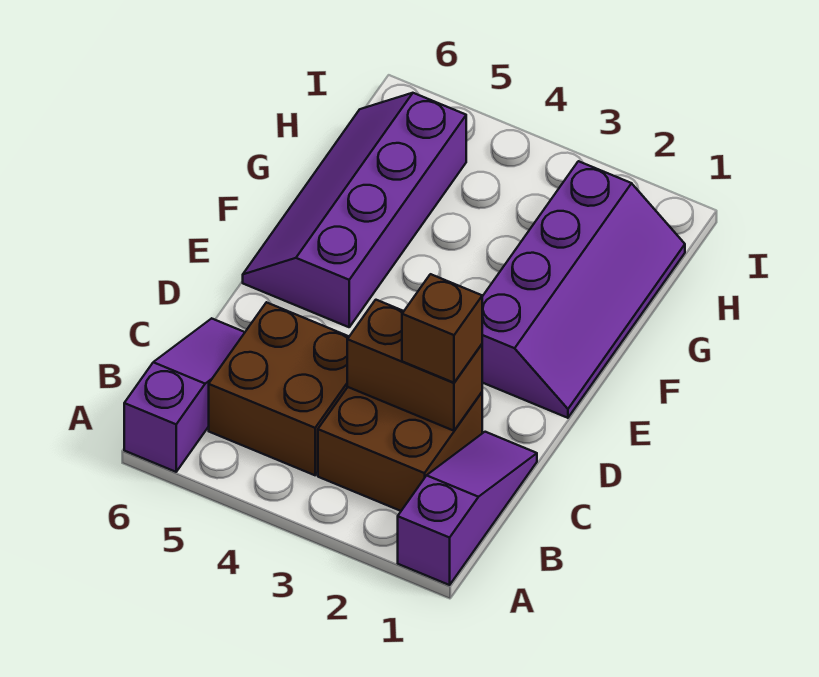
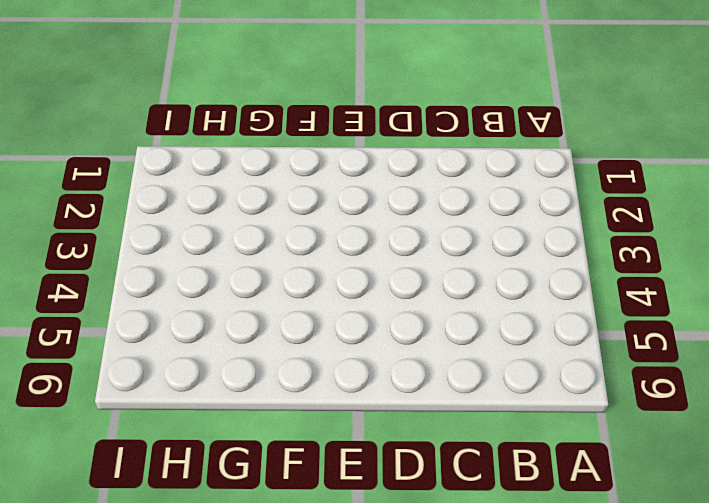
none -> purple 1x3 slope [398,432,537,585]
none -> purple 1x3 slope [124,318,245,472]

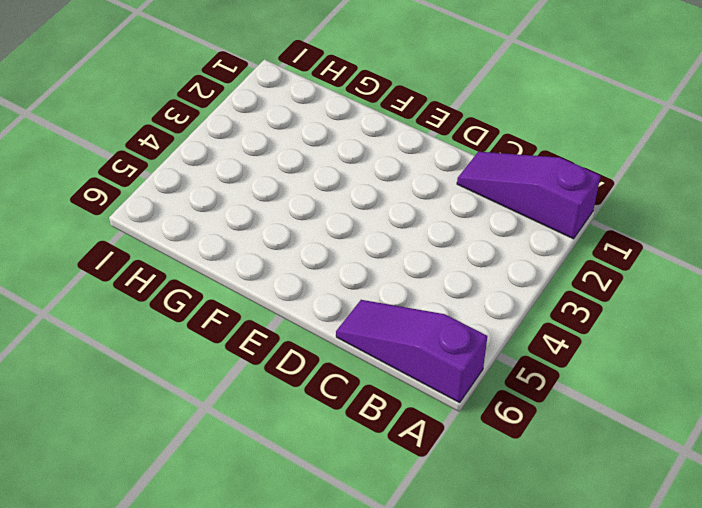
none -> brown 2x2 brick [318,387,482,511]
none -> brown 2x2 brick [209,302,349,475]

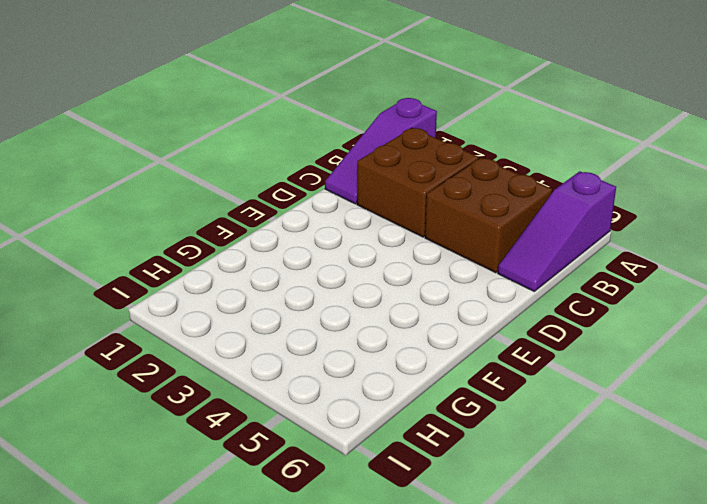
none -> purple 2x4 slope [482,161,685,418]
none -> purple 2x4 slope [243,93,466,327]

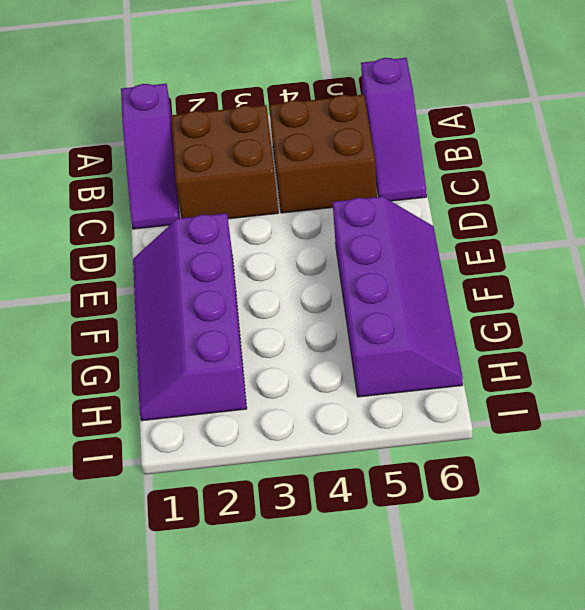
none -> brown 1x2 brick [347,300,482,431]
none -> brown 1x1 brick [402,274,482,383]

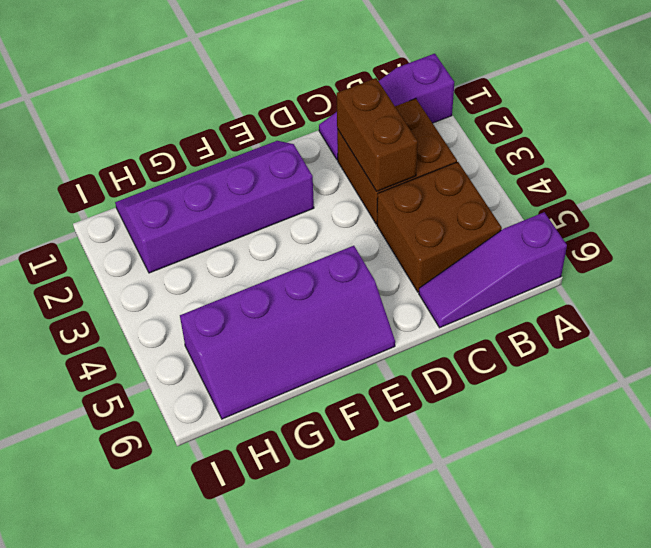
none -> brown 1x1 brick [402,274,482,383]

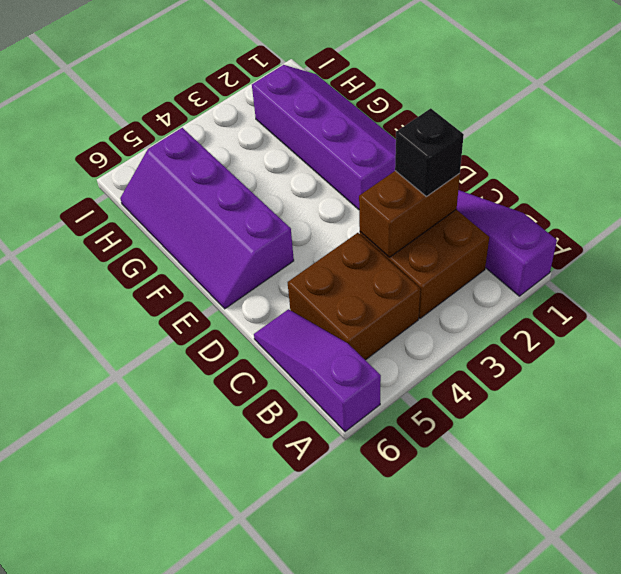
black 1x1 brick [395,108,464,196] -> brown 1x1 brick [402,274,482,383]

